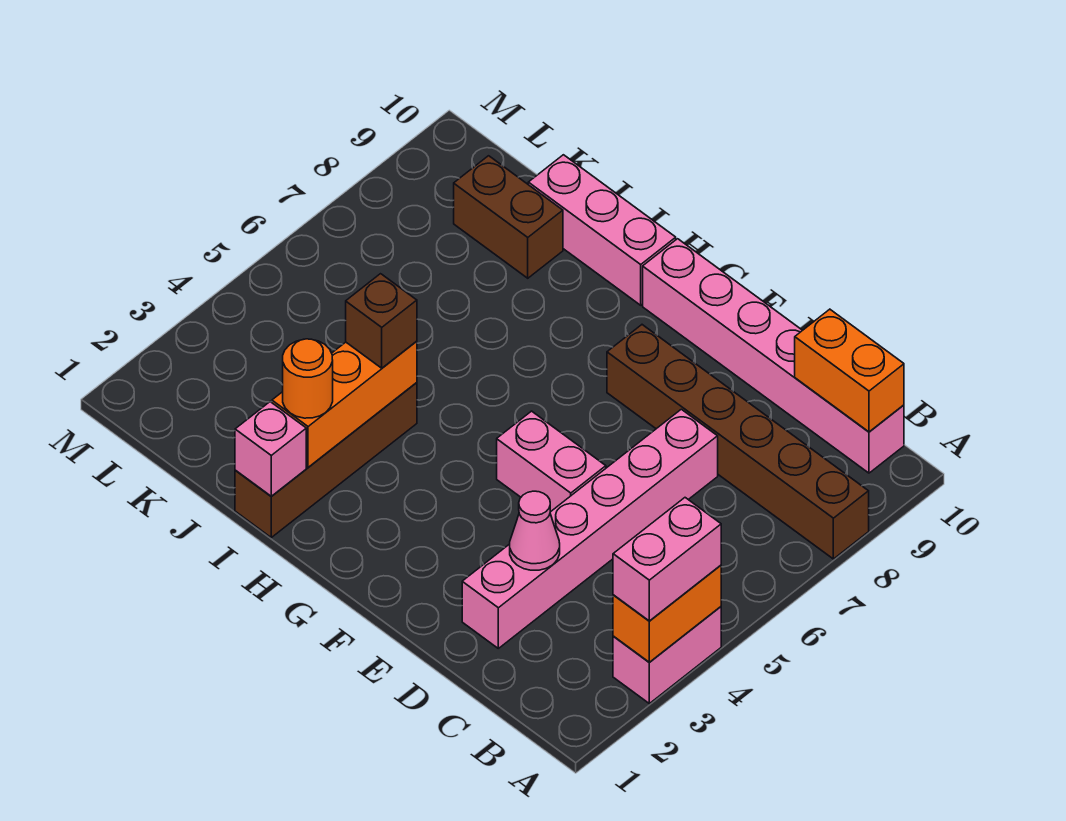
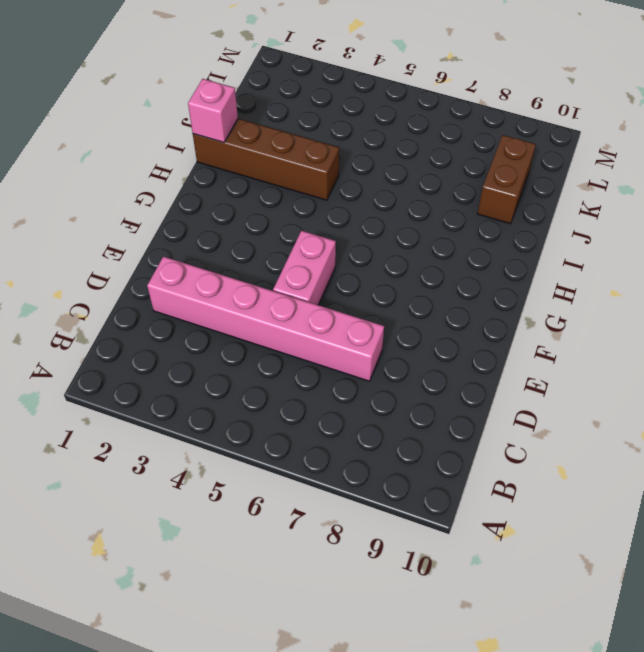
none -> pink 1x2 brick [613,607,721,703]
none -> brown 1x6 brick [607,325,869,559]
none -> pink 1x6 brick [643,239,904,473]

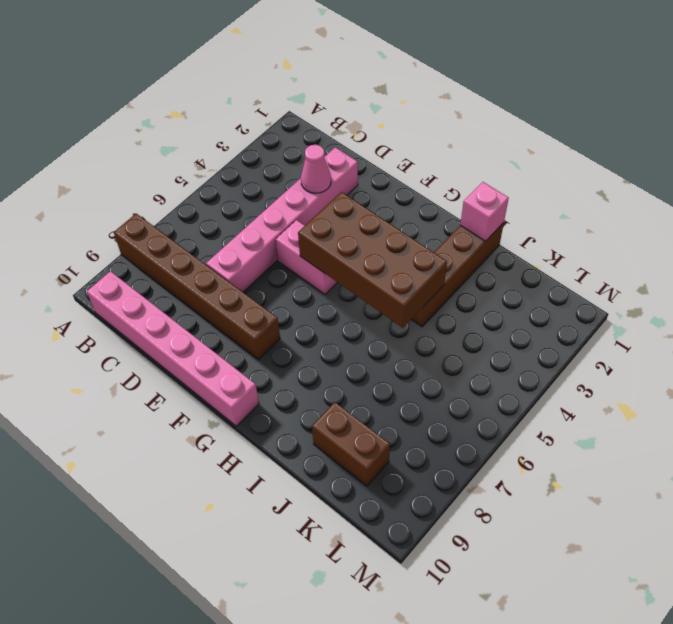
brown 2x4 brick [298,192,447,328] -> orange 1x3 brick [272,341,417,467]
none -> pink 1x2 brick [613,607,721,703]
none -> pink 1x3 brick [528,155,676,305]
none -> orange 1x2 brick [613,565,721,662]

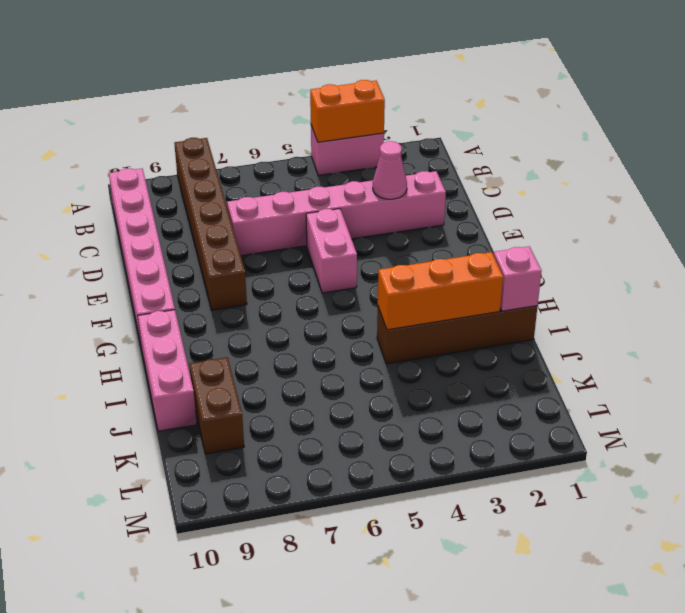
none -> orange 1x2 brick [795,309,904,432]
none -> pink 1x2 brick [613,498,721,621]
none -> orange 1x1 round brick [283,339,333,418]

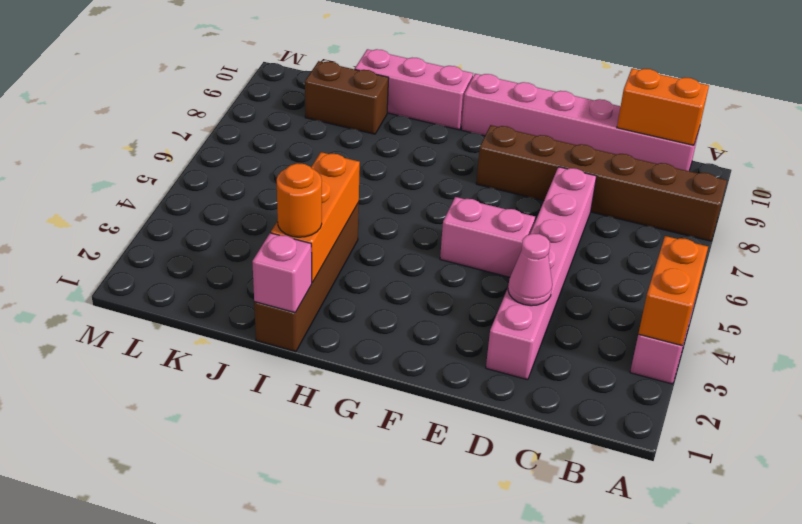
none -> pink 1x2 brick [613,498,721,621]
none -> brown 1x1 brick [346,274,417,368]

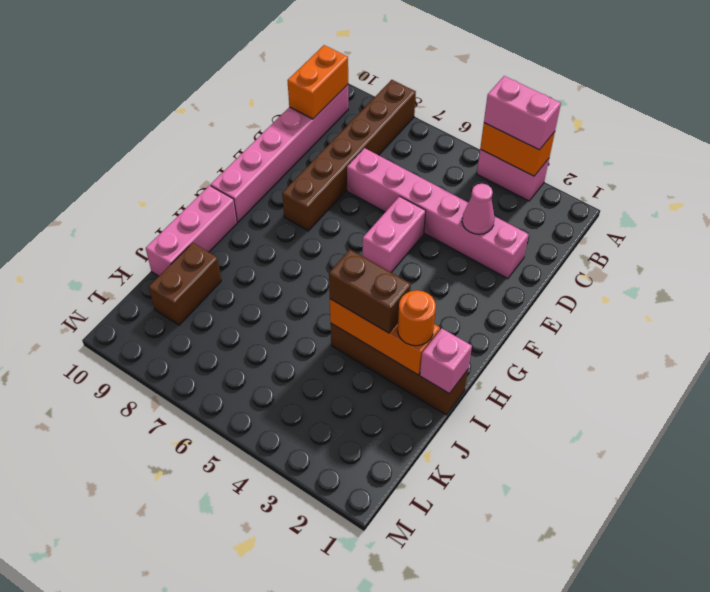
brown 1x2 brick [329,250,411,333] -> brown 1x1 brick [346,274,417,368]

